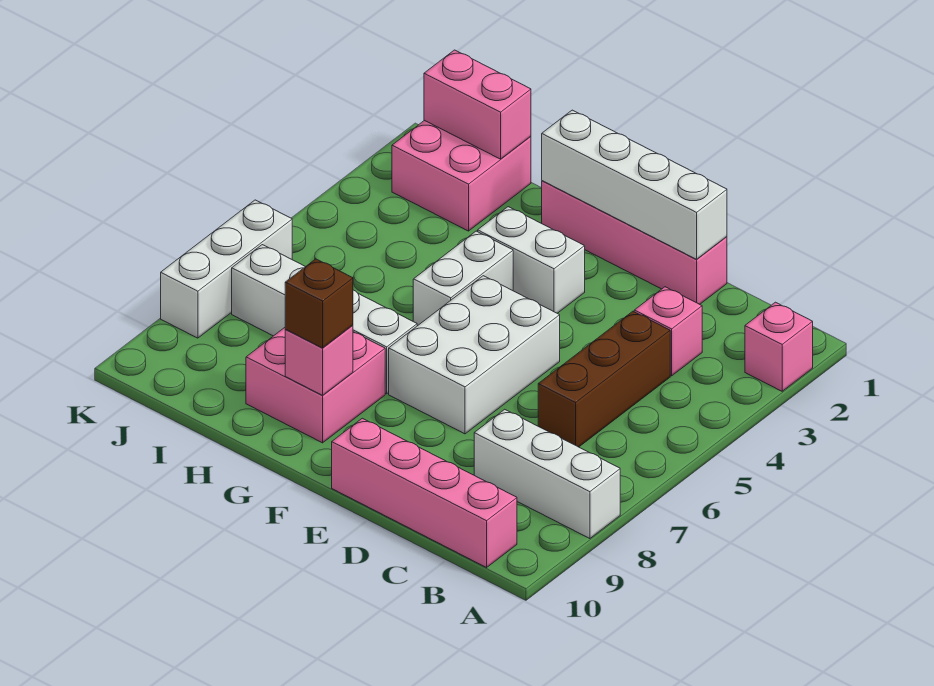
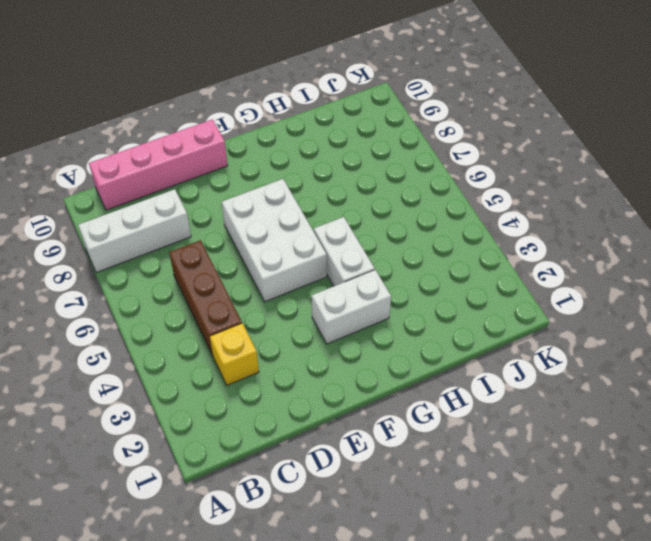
yellow 1x1 brick [210,323,259,385] -> pink 1x1 brick [634,287,702,376]
none -> pink 1x1 brick [745,302,813,391]
none -> pink 1x4 brick [542,181,727,304]
none -> white 1x4 brick [232,245,417,394]

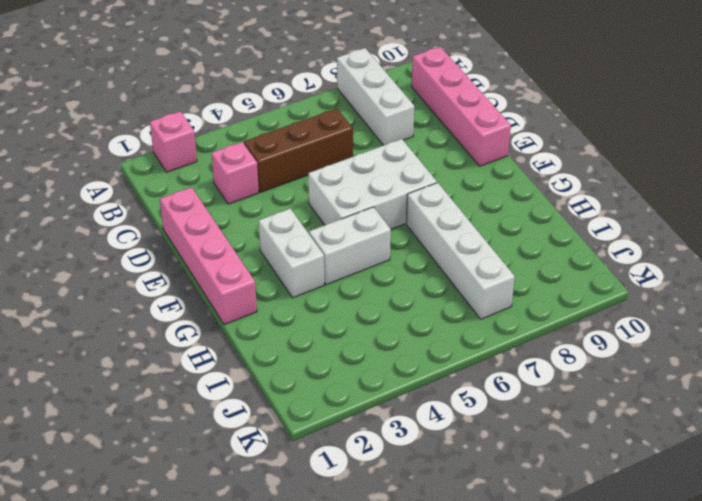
none -> pink 2x2 brick [246,328,385,443]
none -> pink 2x2 brick [392,120,531,231]
none -> white 1x3 brick [161,200,292,338]

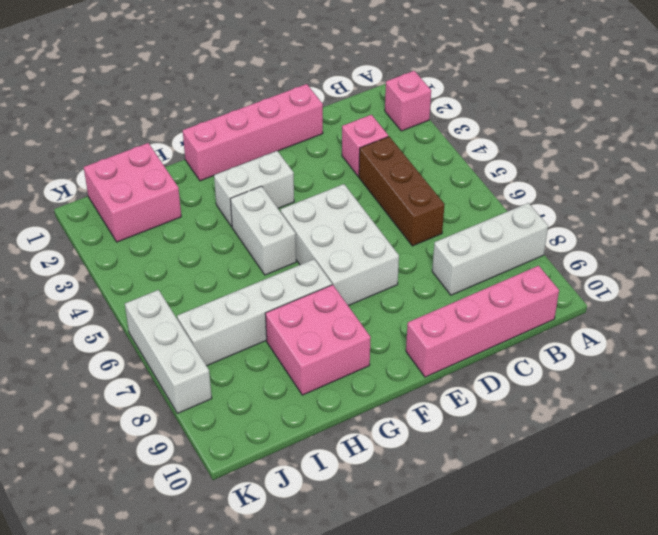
none -> white 1x4 brick [542,110,727,259]
none -> pink 1x1 brick [285,325,353,395]
none -> pink 1x2 brick [424,50,531,159]

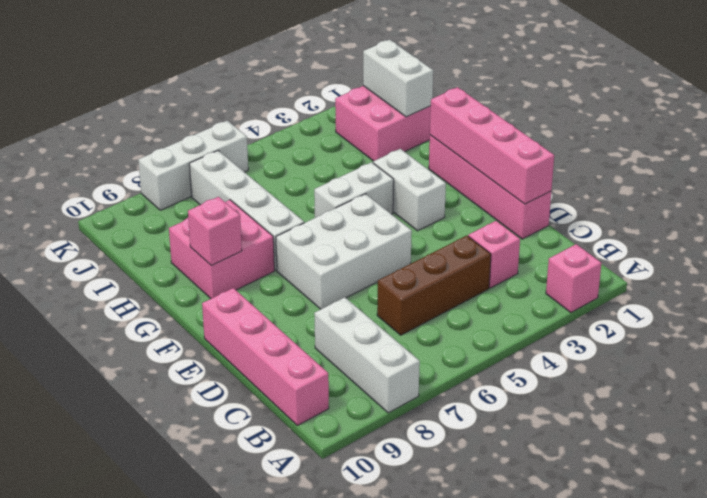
pink 1x4 brick [430,87,554,204] -> white 1x4 brick [542,110,727,259]
white 1x2 brick [363,40,433,117] -> pink 1x2 brick [424,50,531,159]
none -> brown 1x1 brick [285,259,353,348]

